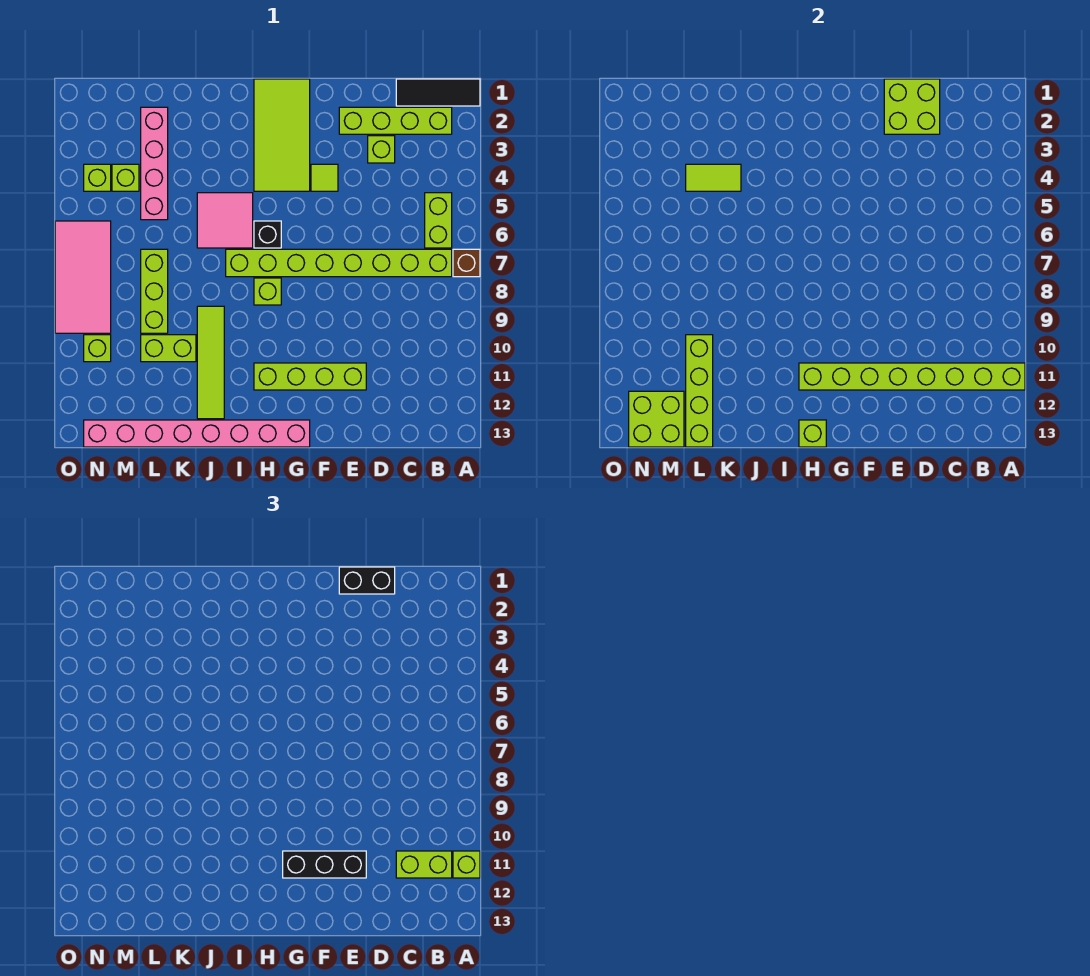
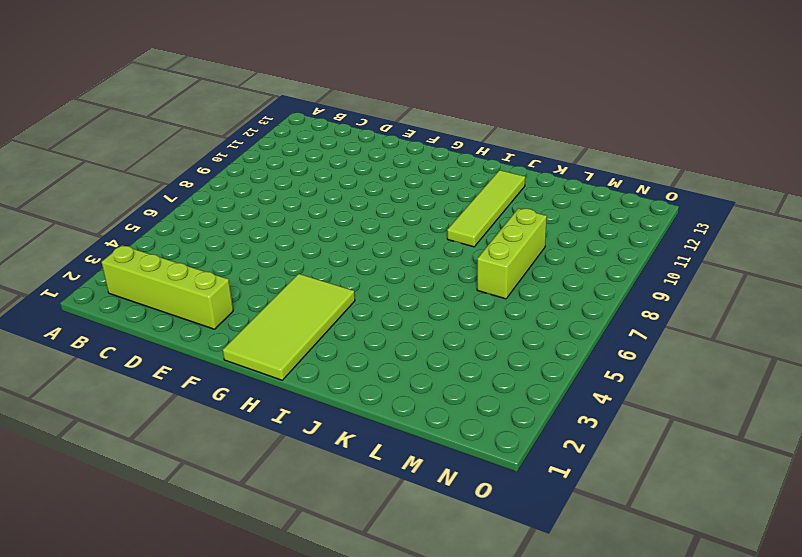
none -> black 1x3 tile [396,79,480,106]
none -> brown 1x1 brick [453,249,480,277]
none -> lime 1x2 brick [425,193,452,248]
none -> lime 1x8 brick [226,249,452,277]

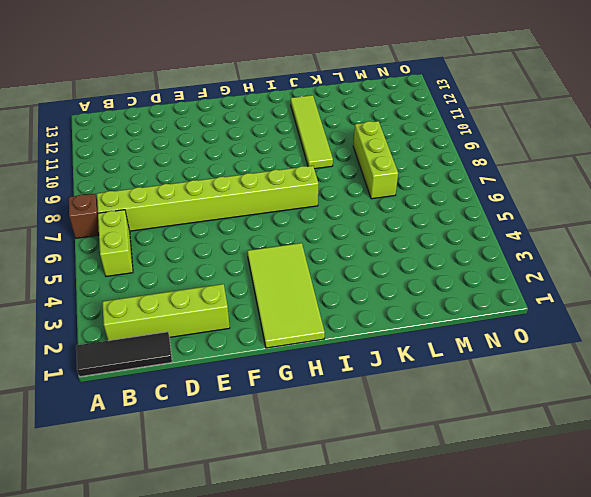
none -> lime 1x1 brick [368,136,395,163]
none -> lime 1x4 brick [254,363,366,390]
none -> lime 1x1 tile [311,164,338,191]
none -> pink 1x8 brick [84,420,310,447]

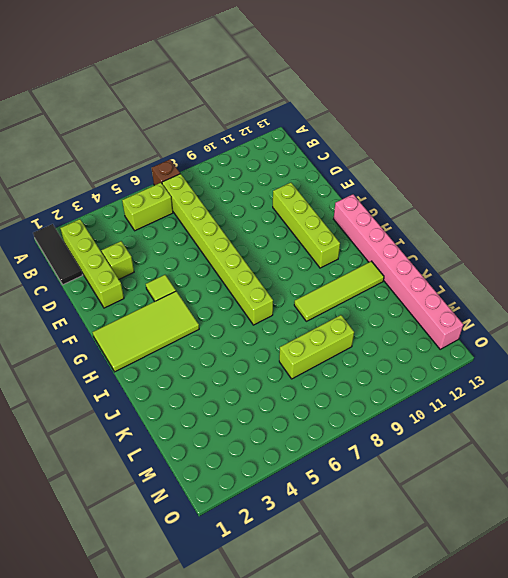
none -> black 1x1 brick [254,221,281,248]
none -> lime 1x1 brick [254,278,281,305]
none -> pink 2x2 tile [197,193,253,248]
none -> lime 1x2 brick [141,335,196,362]

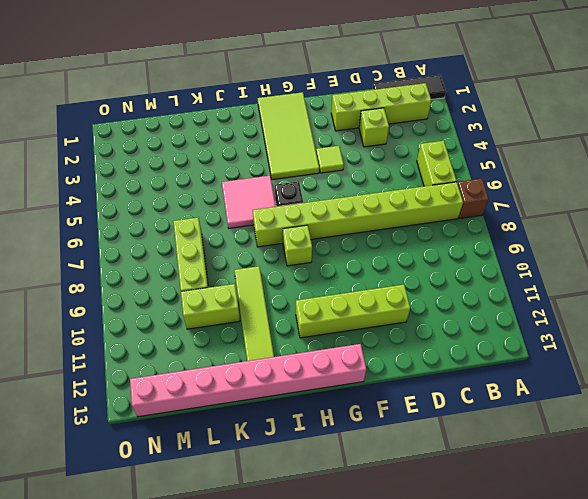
none -> pink 1x4 brick [141,107,168,220]
none -> lime 1x1 brick [112,164,139,191]
none -> lime 1x1 brick [84,164,111,191]
none -> pink 2x4 tile [55,221,111,333]

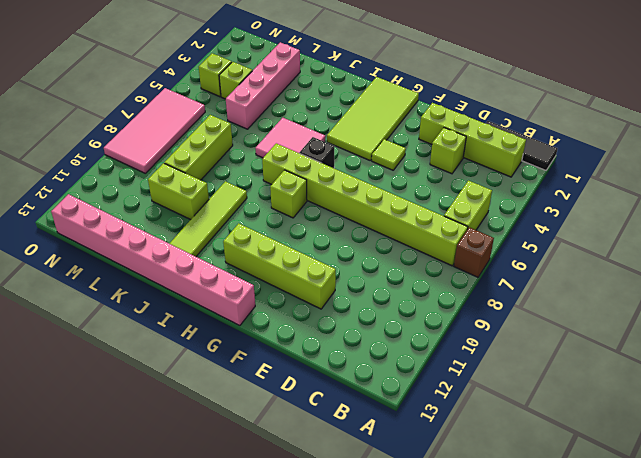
none -> lime 1x1 brick [84,335,111,362]
none -> lime 1x8 brick [799,363,1025,390]
none -> lime 2x2 brick [884,79,940,134]
none -> lime 1x1 brick [799,420,826,447]

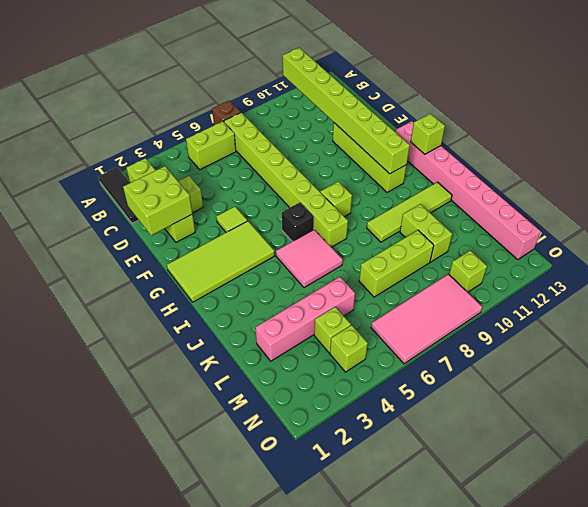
none -> lime 1x2 tile [686,164,741,191]
none -> lime 1x4 brick [686,335,713,447]
none -> lime 2x2 brick [629,391,684,447]
none -> lime 1x1 brick [453,851,480,878]

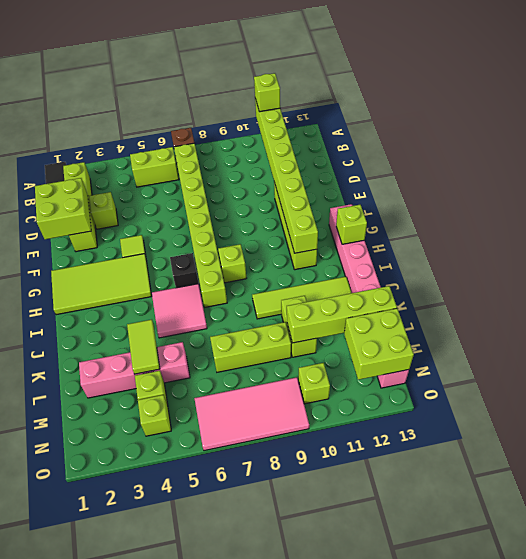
none -> lime 1x2 brick [396,851,452,878]
none -> black 1x2 brick [339,567,395,594]
none -> black 1x3 brick [283,851,366,878]

